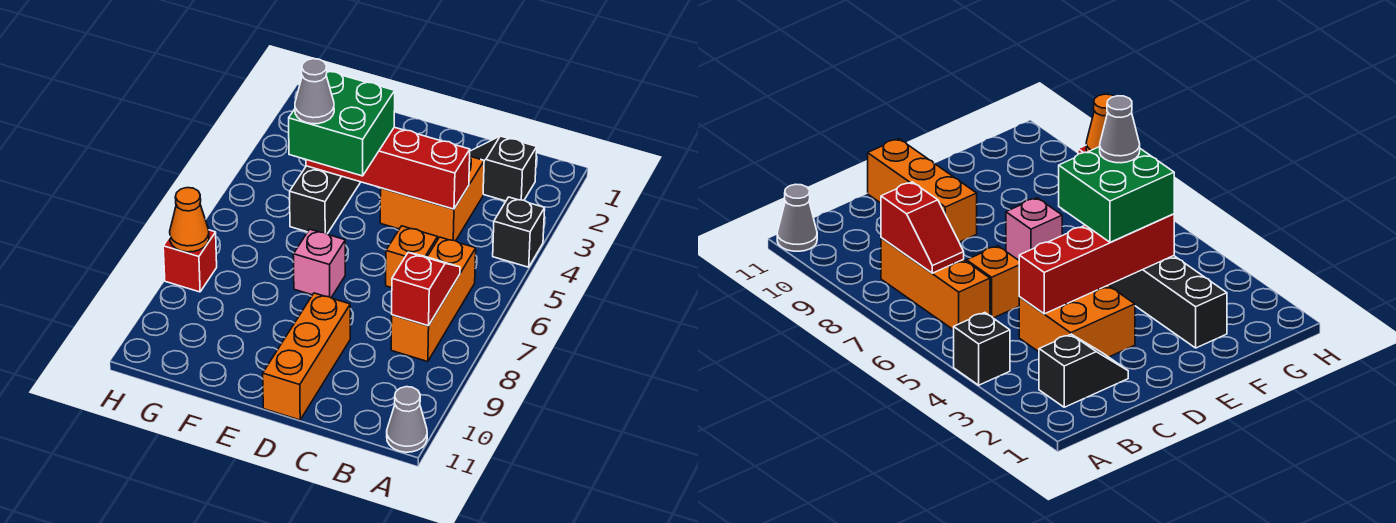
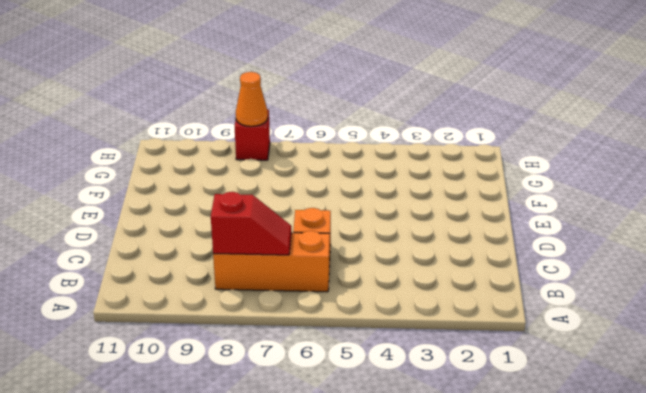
none -> black 1x1 brick [493,197,545,267]
none -> grey 1x1 cone [387,387,427,452]
none -> black 1x2 slope [470,136,537,201]

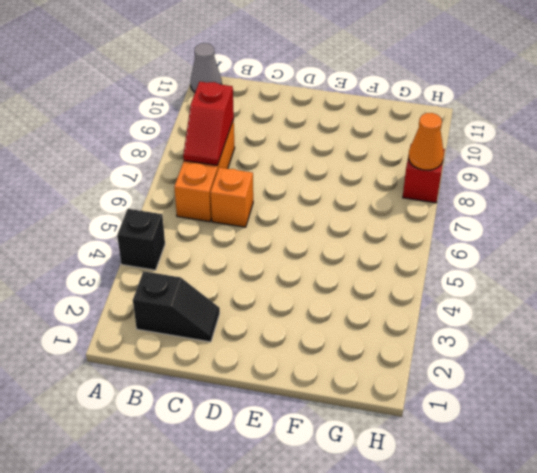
none -> orange 2x2 brick [380,157,484,241]
none -> orange 1x3 brick [263,293,350,420]
none -> pink 1x1 brick [293,229,345,298]

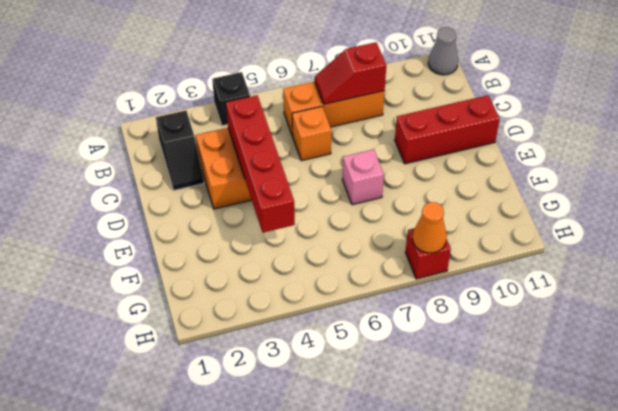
red 1x3 brick [395,95,500,164] -> orange 1x3 brick [263,293,350,420]
none -> black 1x4 brick [290,166,360,234]
none -> green 2x2 brick [289,71,395,176]
none -> grey 1x1 cone [295,59,334,124]

